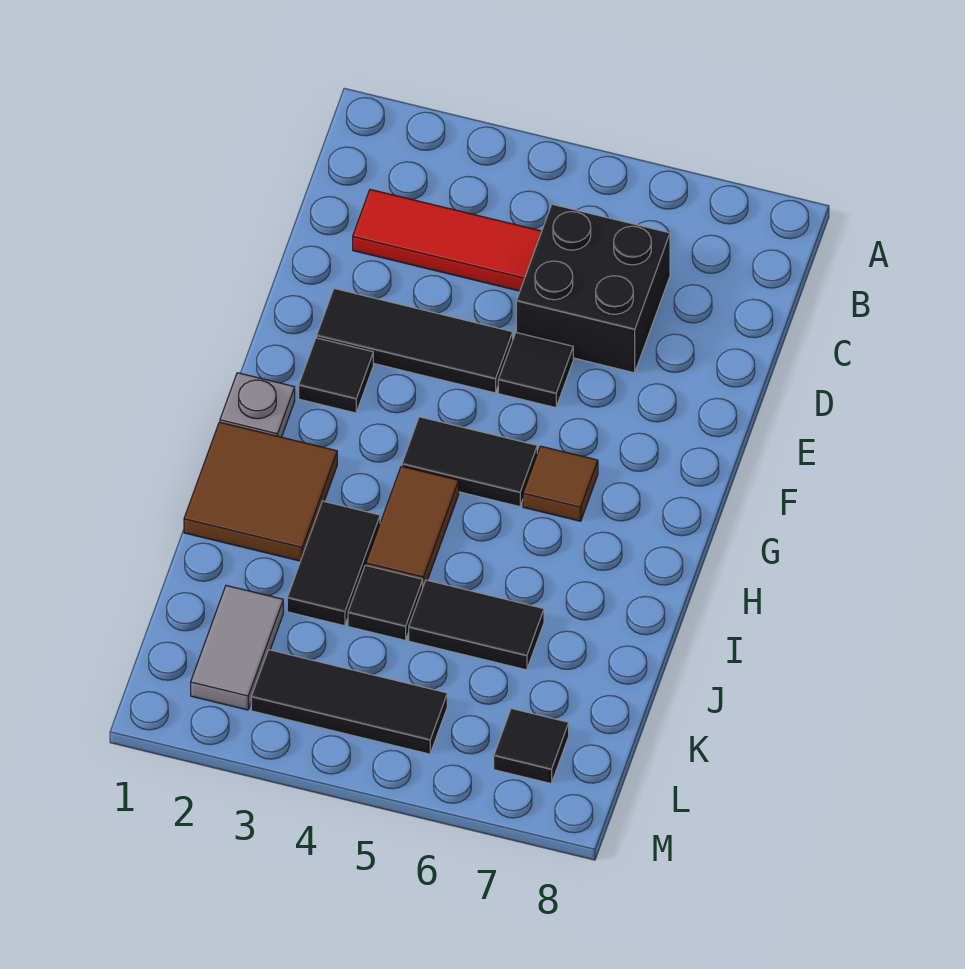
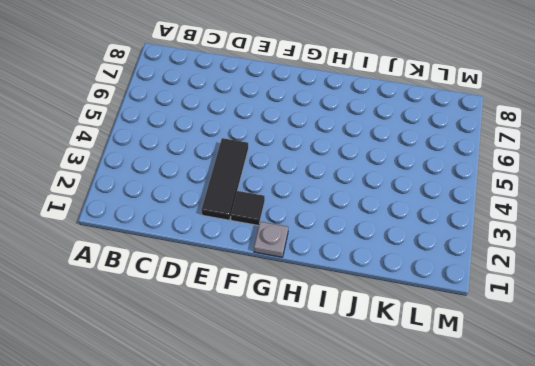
none -> red 1x3 tile [353,190,542,291]
none -> black 2x2 brick [516,204,670,373]
none -> black 1x1 tile [498,333,573,408]

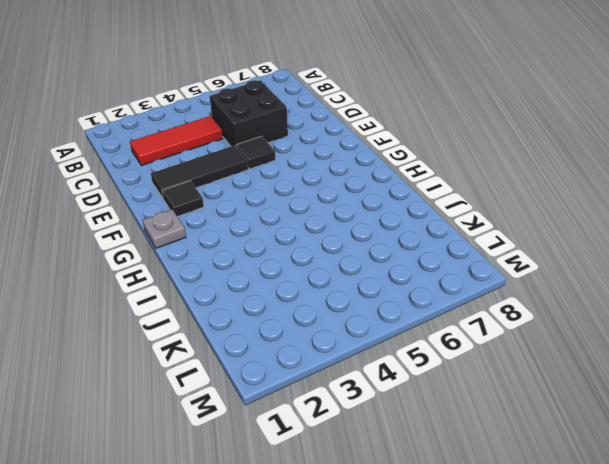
none -> black 1x2 tile [402,417,537,507]
none -> brown 1x1 tile [523,446,598,521]
none -> brown 2x2 tile [184,422,337,561]

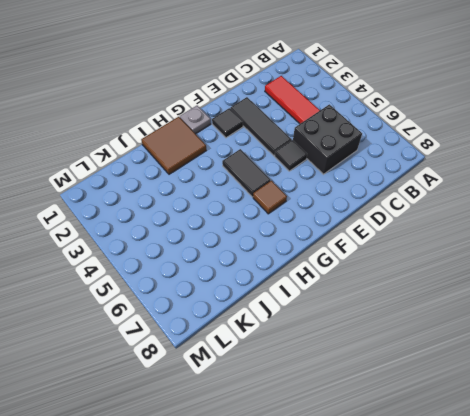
none -> brown 1x2 tile [366,466,459,586]
none -> black 1x2 tile [287,501,380,626]
none -> black 1x1 tile [348,565,423,640]

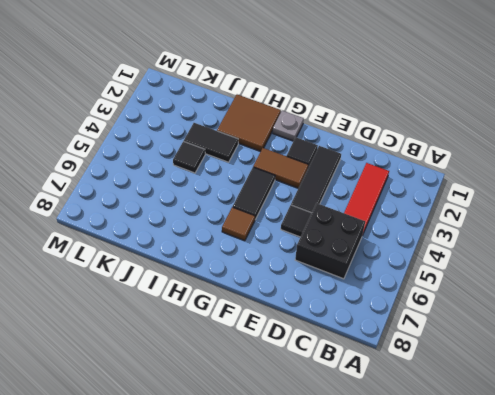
brown 1x2 tile [253,148,308,188] -> brown 1x2 tile moved to [366,466,459,586]
none -> black 1x2 tile [409,580,544,670]
none -> grey 1x2 tile [191,586,283,710]
none -> black 1x3 tile [251,650,447,754]

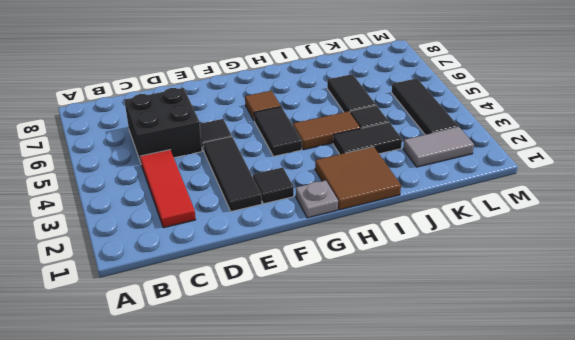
none -> black 1x1 tile [494,708,569,783]

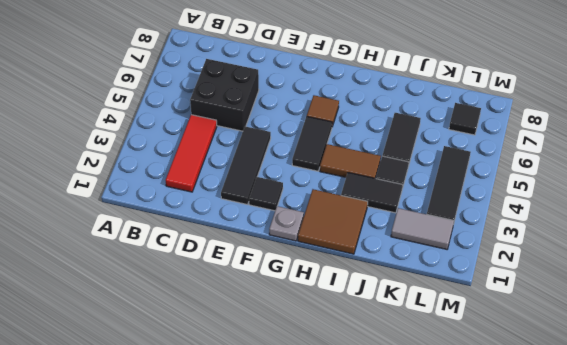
none -> black 1x1 tile [498,333,573,408]

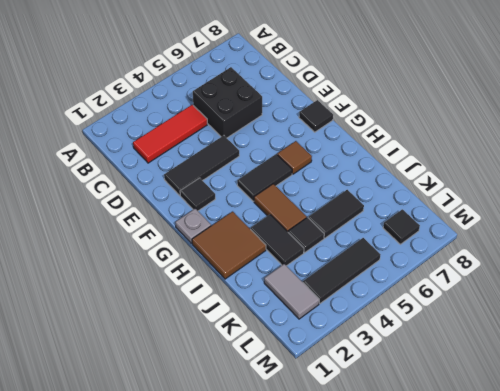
black 1x1 tile [299,100,333,132] -> black 1x1 tile moved to [498,333,573,408]

